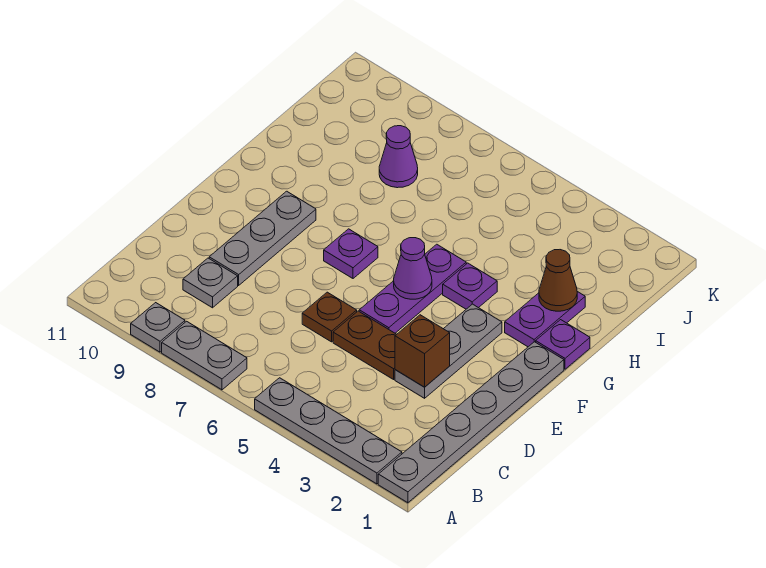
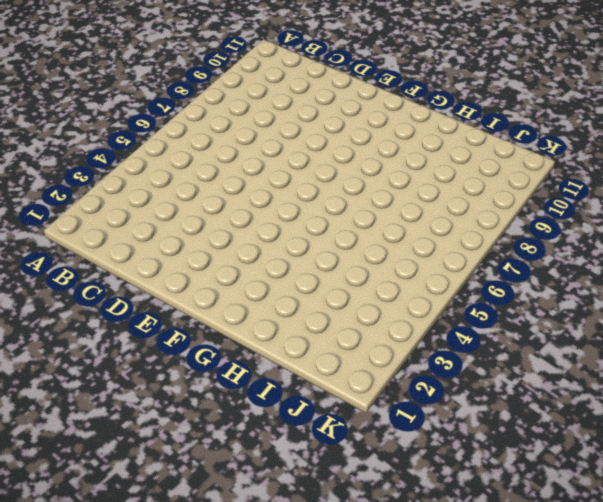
none -> grey 1x6 plate [378,342,564,503]
none -> grey 1x4 plate [255,378,402,484]
none -> grey 1x2 plate [162,321,247,390]

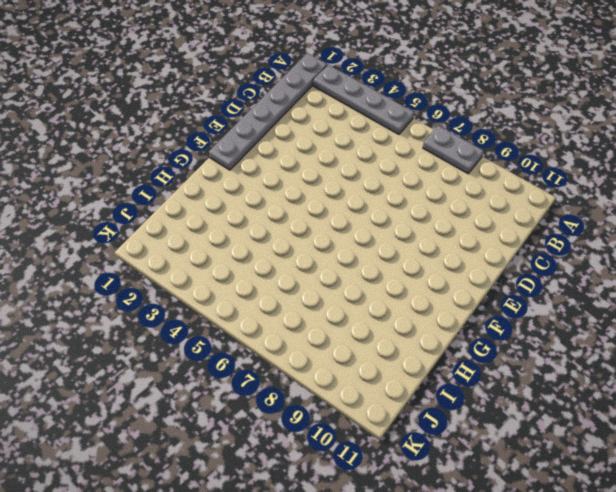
none -> grey 1x1 plate [131,303,185,352]
none -> grey 1x1 plate [183,258,238,308]
none -> grey 1x3 plate [395,304,502,398]

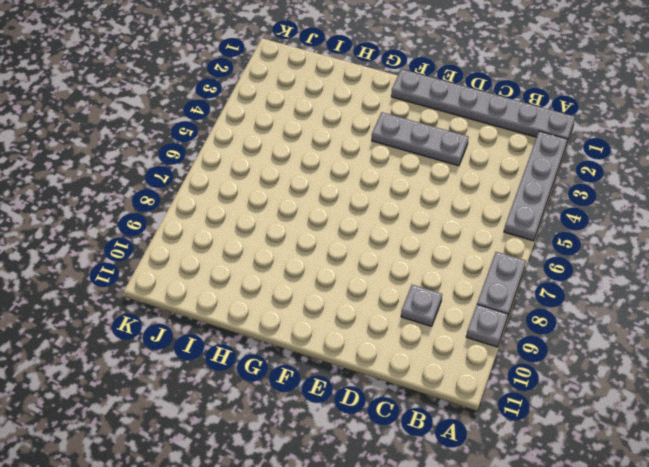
none -> brown 1x2 plate [333,311,397,379]
none -> brown 1x1 plate [302,292,357,342]
none -> grey 1x3 plate [209,191,316,285]

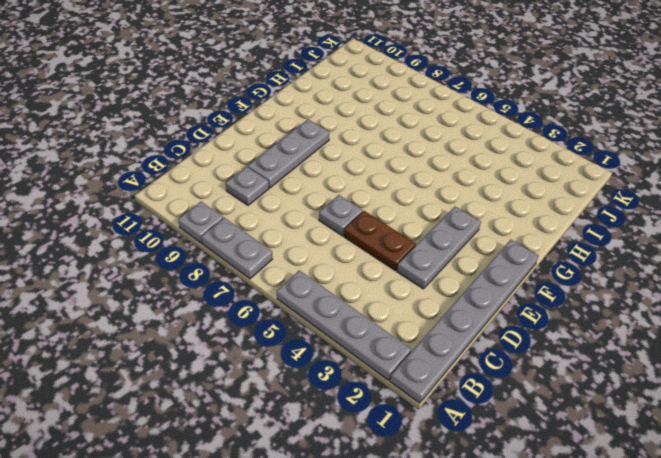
grey 1x1 plate [319,195,363,236] -> brown 1x1 plate [302,292,357,342]
none -> purple 1x3 plate [359,244,466,333]
none -> purple 1x1 plate [324,229,378,278]
none -> purple 1x1 plate [536,320,590,369]

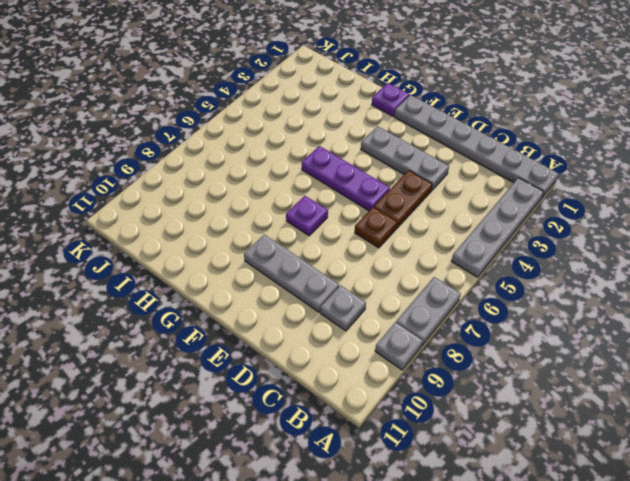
none -> purple 1x2 plate [505,292,585,347]
none -> purple 1x1 plate [443,263,497,309]
none -> purple 1x1 cone [379,126,418,188]

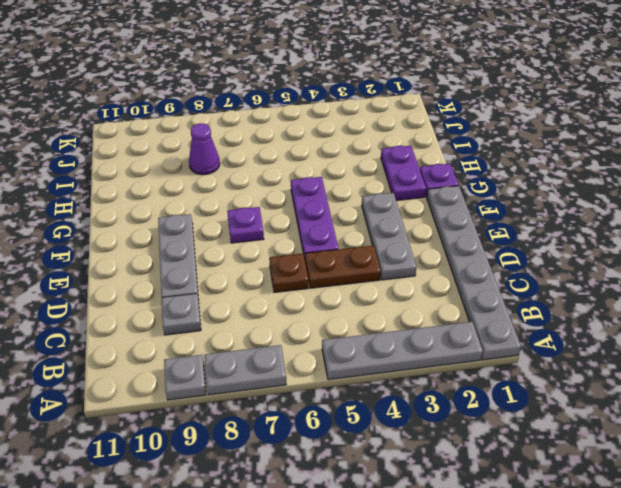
none -> purple 1x1 plate [443,263,497,309]
none -> brown 1x1 brick [395,315,450,387]
none -> purple 1x1 cone [394,238,432,299]

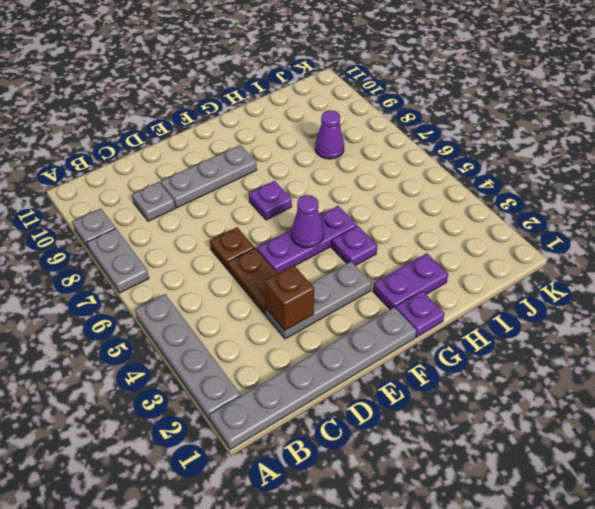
none -> brown 1x1 cone [539,250,577,311]

